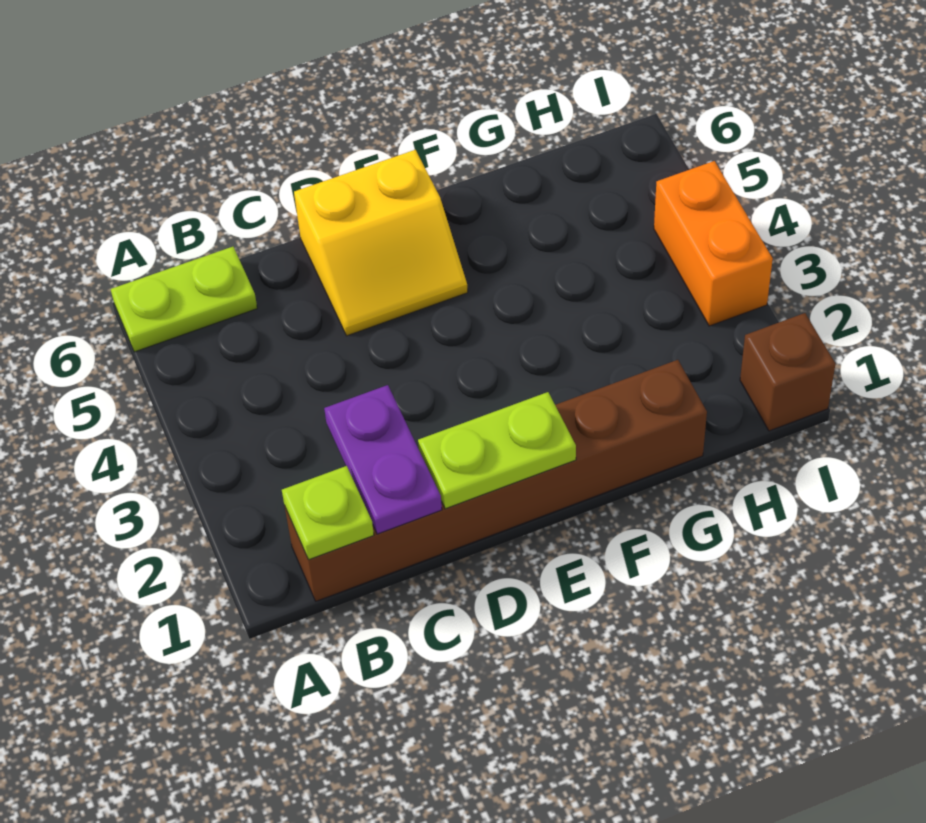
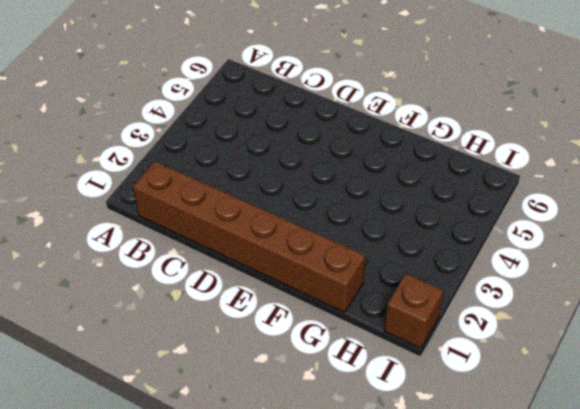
none -> lime 1x2 plate [111,247,257,352]
none -> yellow 2x2 slope [294,150,468,336]

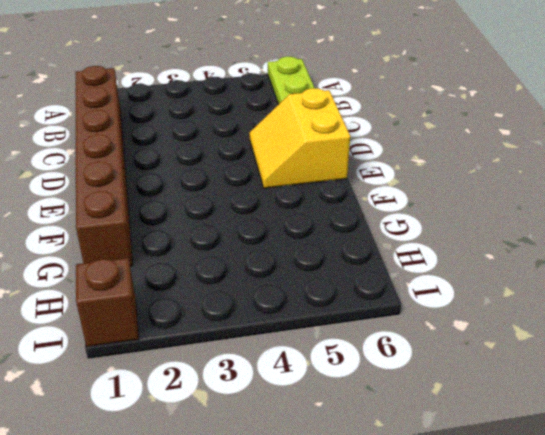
none -> orange 1x2 brick [654,161,773,326]
none -> lime 1x1 plate [282,466,374,560]

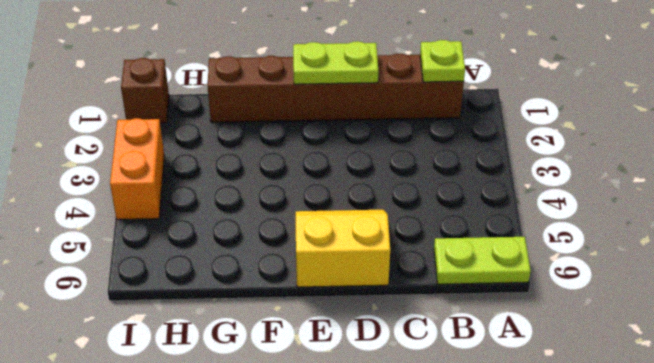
none -> purple 1x2 plate [324,385,442,534]

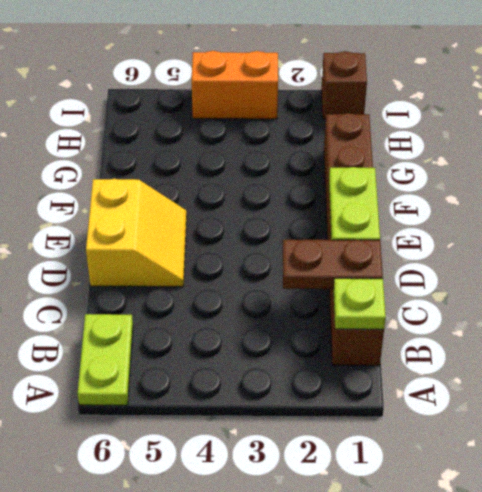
brown 1x2 plate [283,239,383,289] -> purple 1x2 plate [324,385,442,534]

